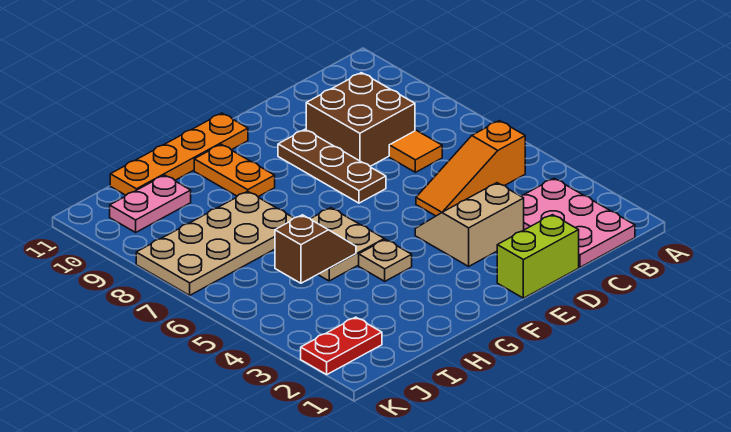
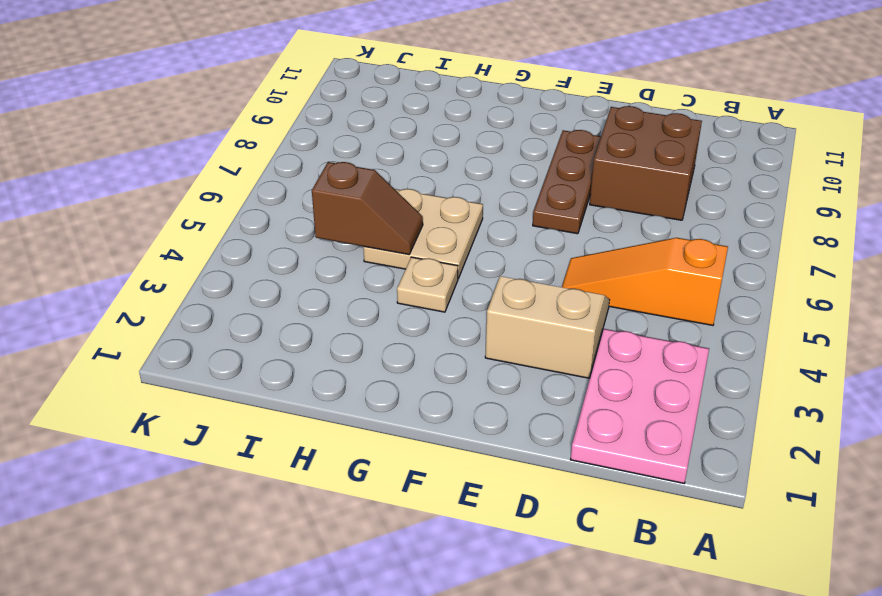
none -> orange 1x1 tile [389,130,442,172]
none -> lime 1x2 brick [497,215,579,298]
none -> orange 1x4 plate [110,113,248,195]

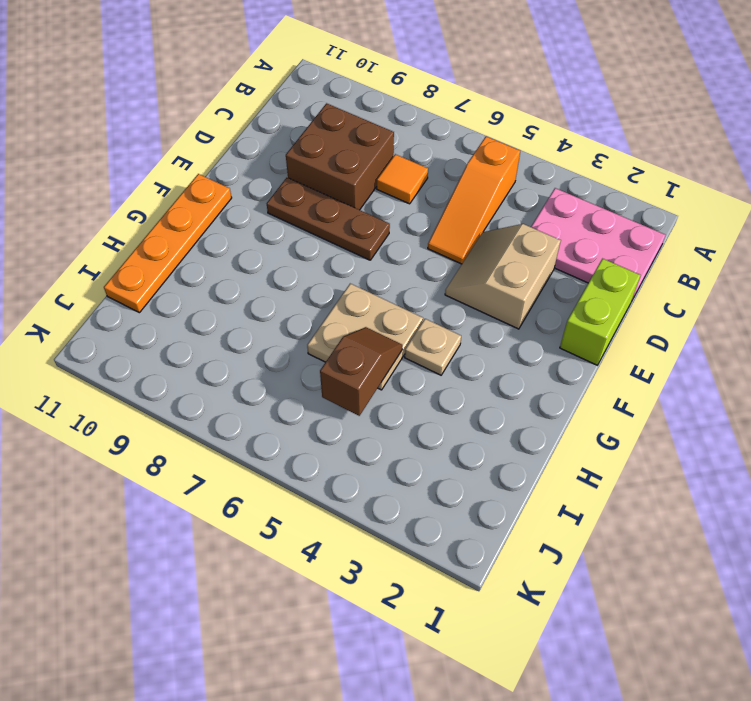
none -> orange 1x2 plate [194,144,275,197]
none -> tan 2x4 plate [136,191,293,295]
none -> pink 1x2 plate [110,175,191,232]

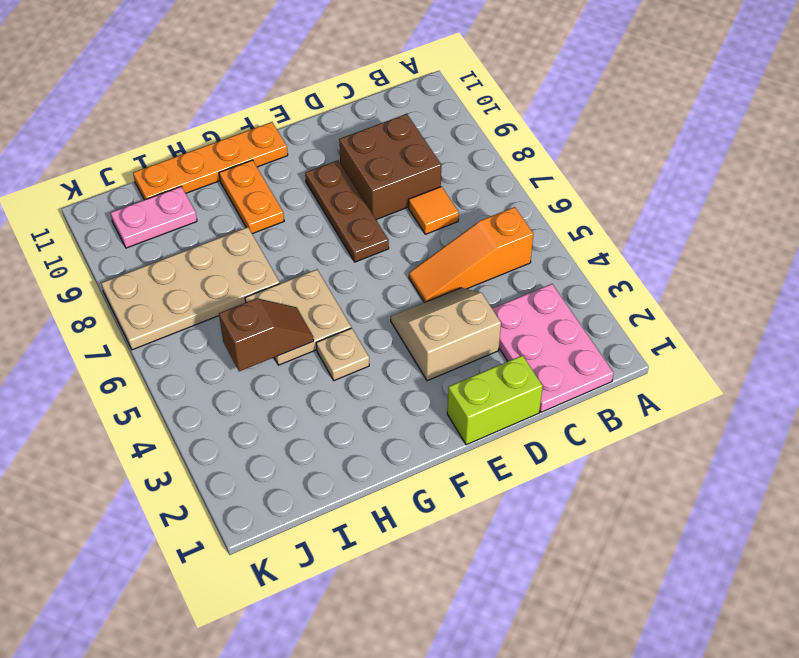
none -> red 1x2 plate [301,317,382,374]

